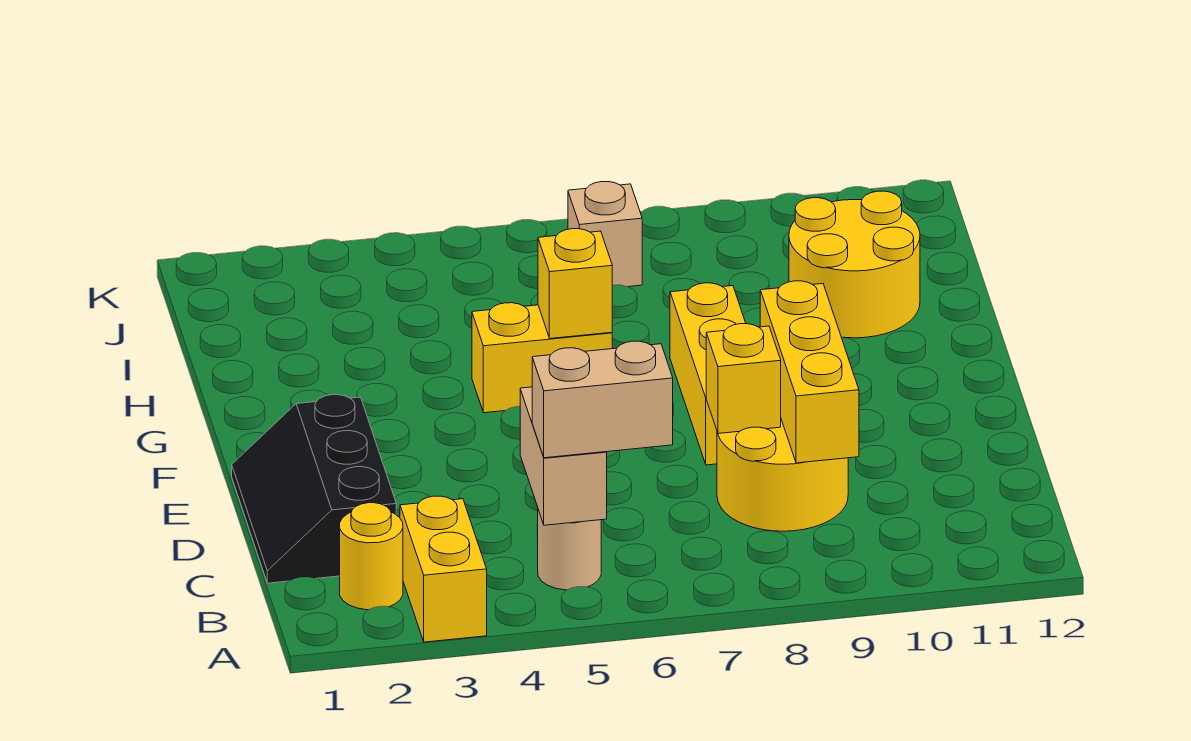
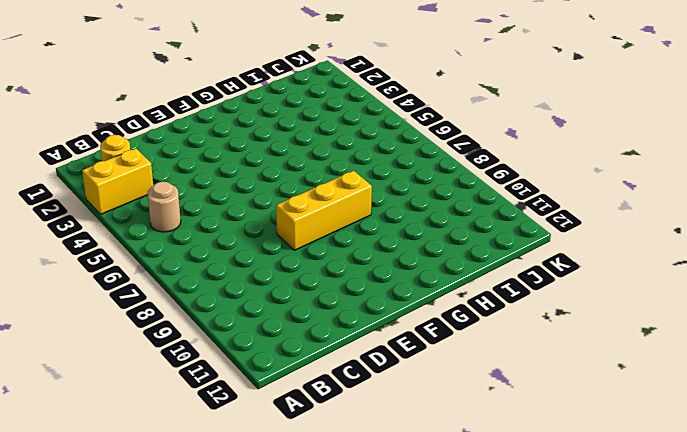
none -> black 2x3 slope [232,395,396,583]
none -> yellow 2x2 round brick [717,420,848,531]
none -> yellow 1x2 brick [472,303,612,413]

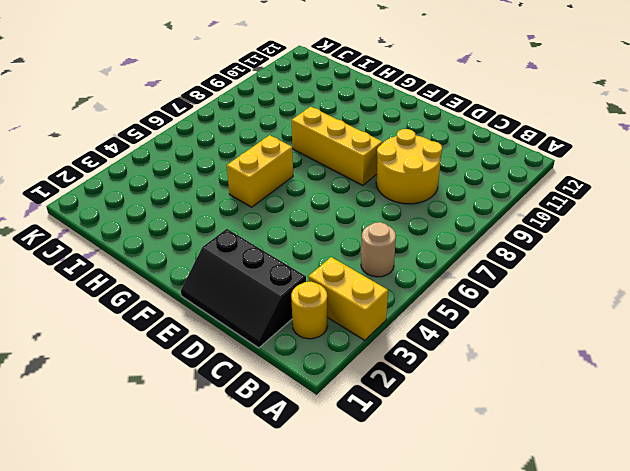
none -> yellow 2x2 round brick [789,191,920,338]
none -> tan 1x1 brick [568,182,642,287]
none -> tan 1x2 brick [520,387,607,525]

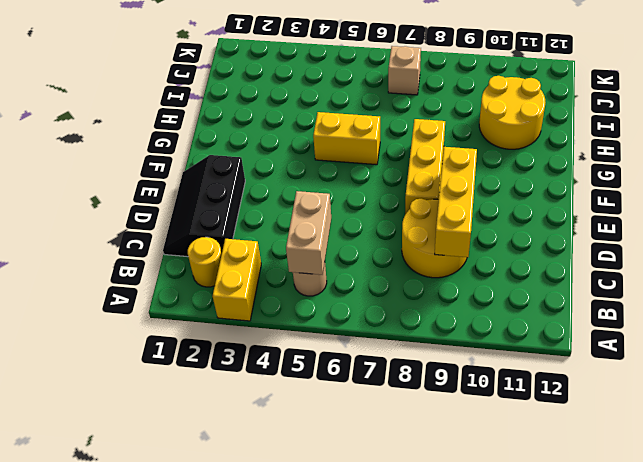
none -> yellow 1x1 brick [706,324,781,434]
none -> yellow 1x1 brick [538,229,612,339]
none -> tan 1x2 brick [532,341,673,458]

